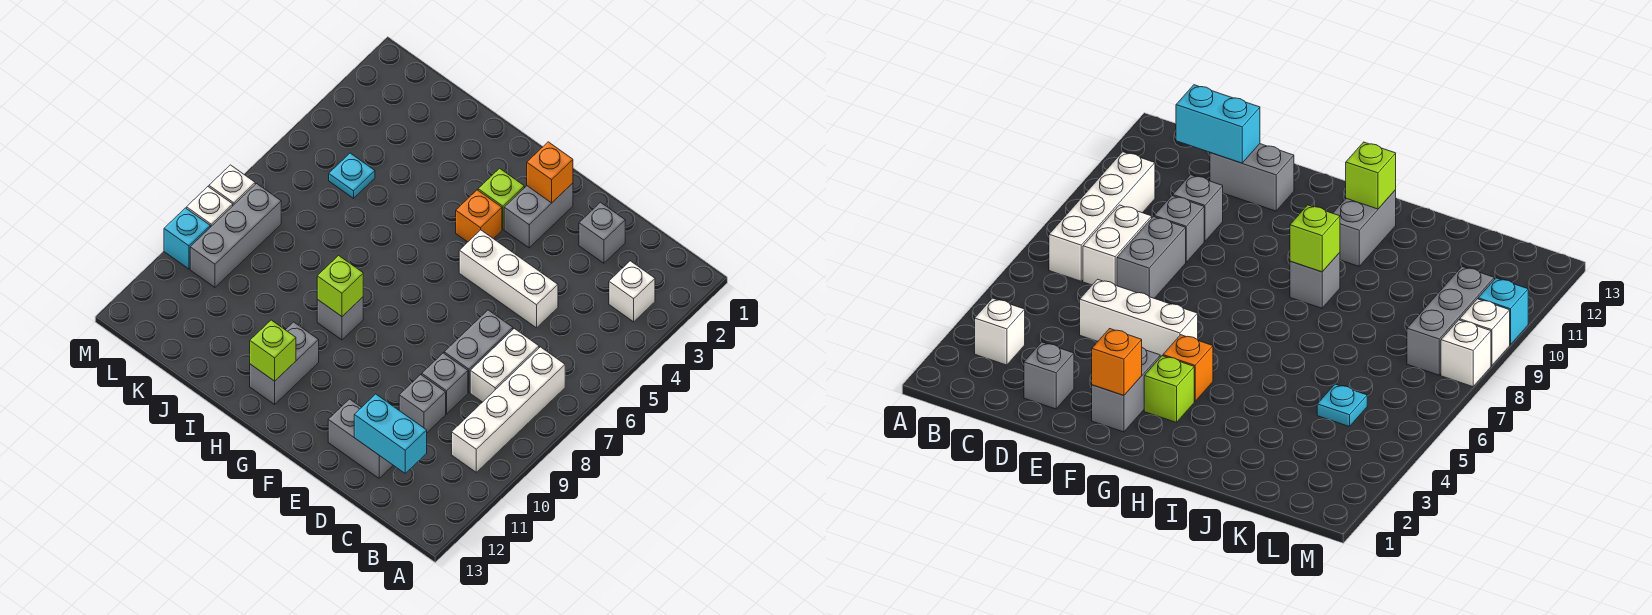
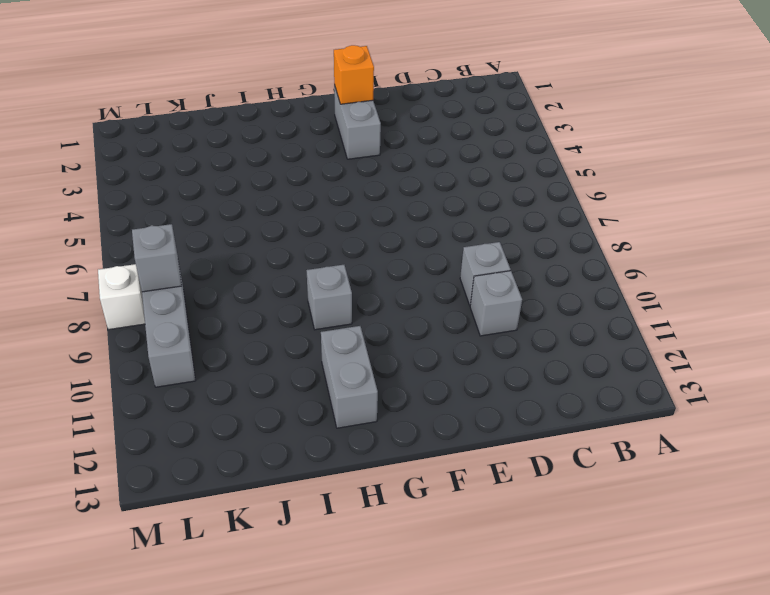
grey 1x1 brick [132,224,182,292] -> grey 1x1 brick moved to [579,202,625,263]
none -> white 1x1 brick [609,261,655,322]
none -> white 1x4 brick [452,347,565,472]
none -> white 1x2 brick [470,329,539,402]

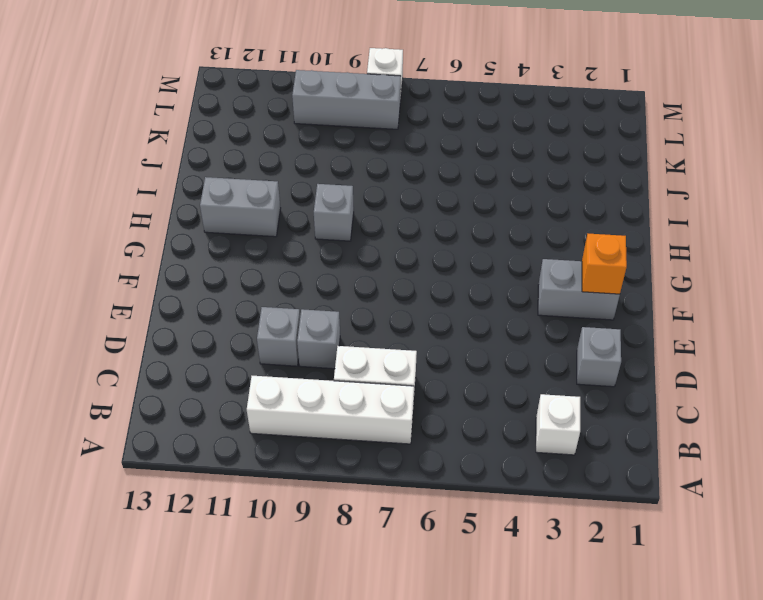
none -> white 1x3 brick [459,230,558,328]
none -> grey 1x2 brick [444,310,513,392]
none -> grey 1x2 brick [328,399,393,478]

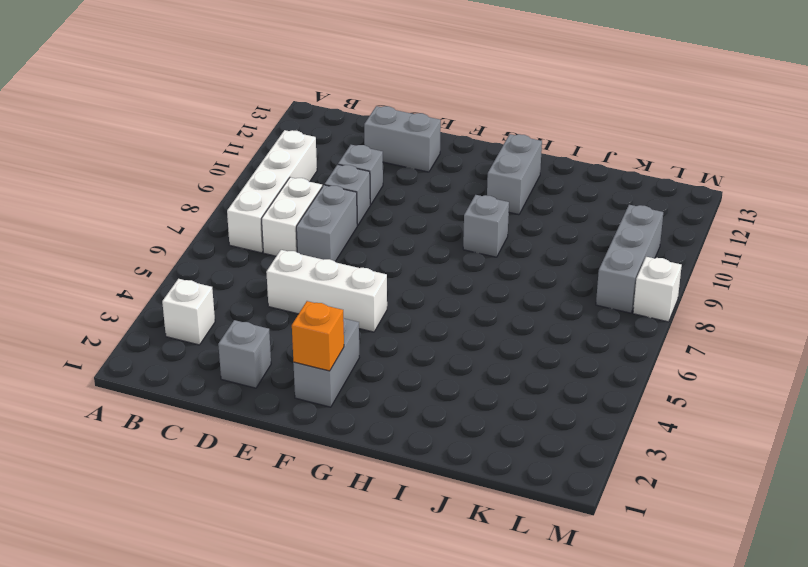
none -> lime 1x1 brick [478,168,524,229]
none -> orange 1x1 brick [456,190,502,242]
none -> cyan 1x1 plate [329,153,375,198]

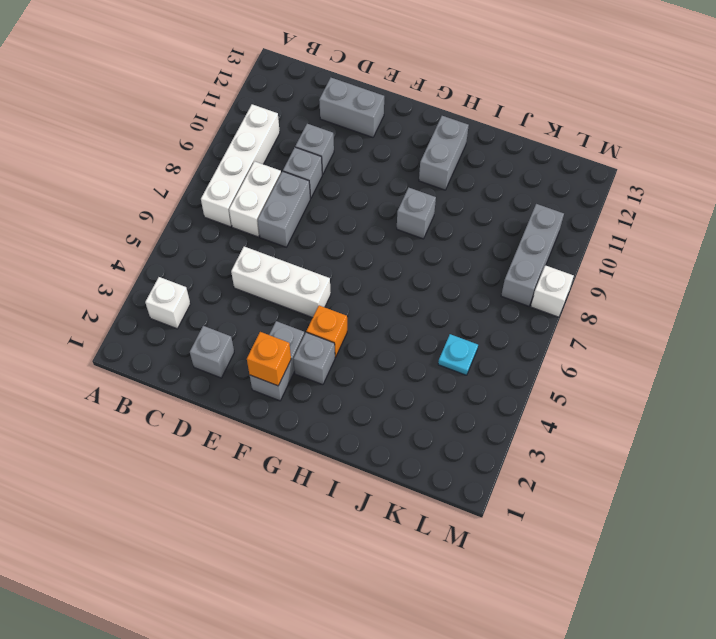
grey 1x1 brick [293,332,335,385] -> lime 1x1 brick [478,168,524,229]
none -> white 1x1 brick [187,187,233,227]
none -> cyan 1x1 brick [164,208,210,269]
none -> cyan 1x2 brick [354,394,427,473]

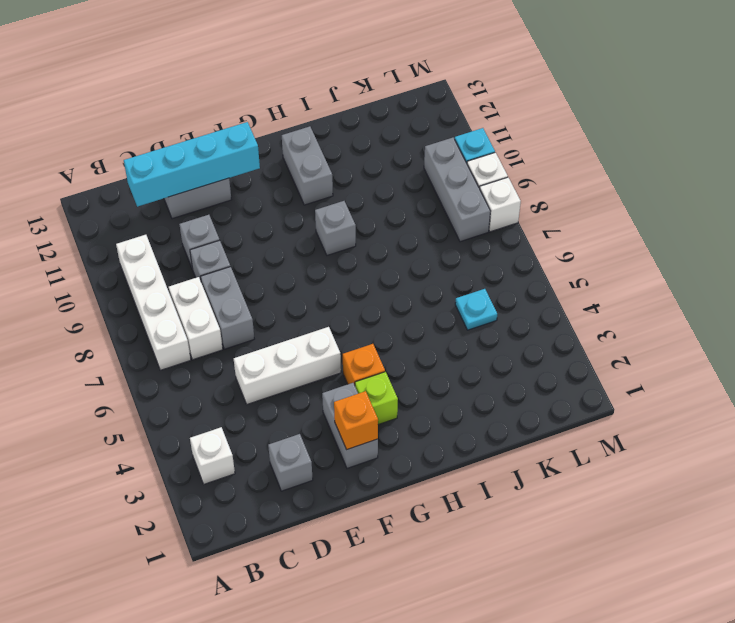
cyan 1x4 brick [124,122,260,207] -> cyan 1x2 brick [354,394,427,473]
none -> lime 1x1 brick [317,256,363,316]
none -> lime 1x1 brick [250,320,296,381]

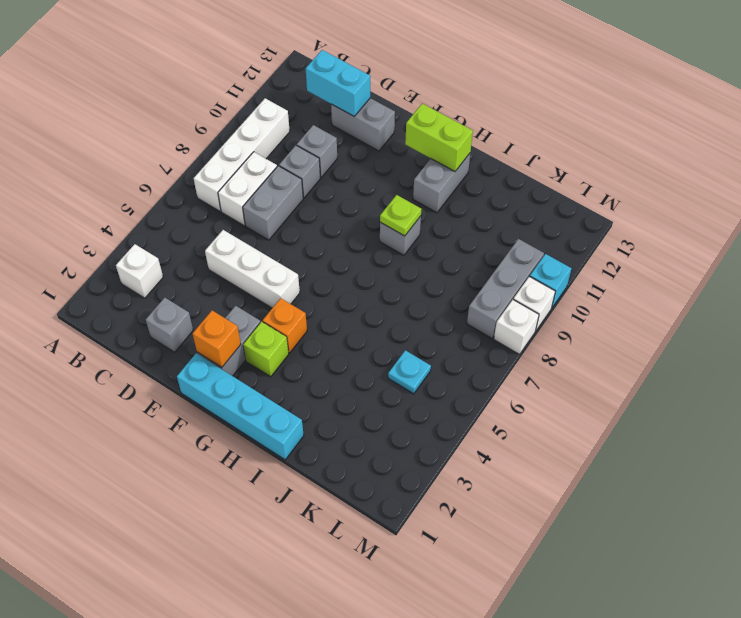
cyan 1x4 brick [177,353,304,460] -> none
lime 1x2 brick [405,103,473,171] -> lime 1x1 brick [250,320,296,381]
lime 1x1 plate [380,195,421,236] -> lime 1x1 brick [317,256,363,316]

